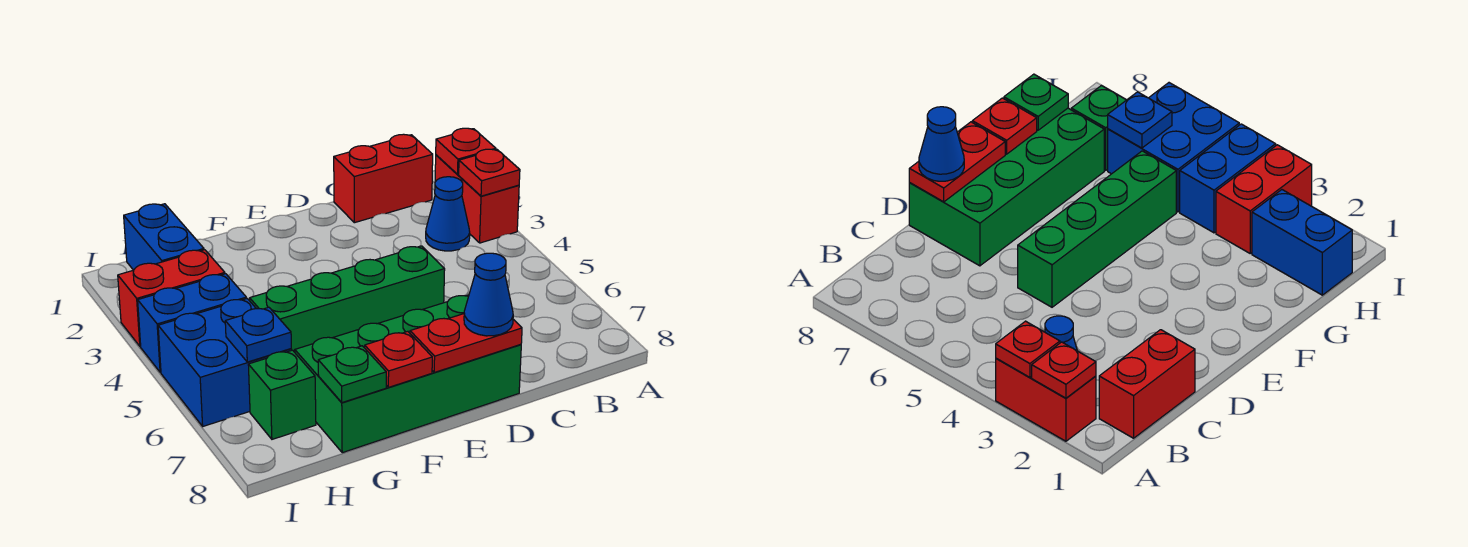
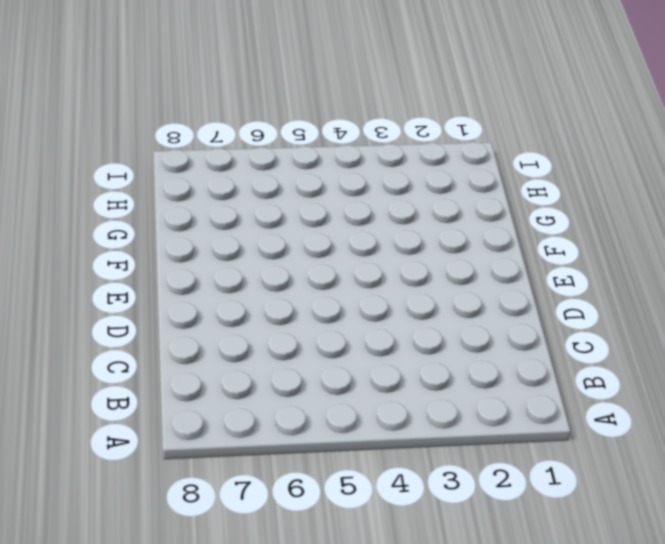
none -> red 1x2 brick [435,155,519,243]
none -> red 1x2 brick [334,134,433,223]
none -> blue 1x1 cone [426,177,470,251]

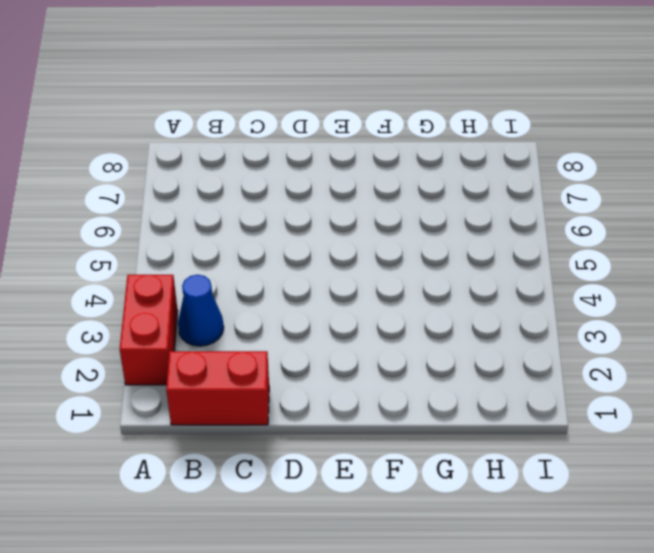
none -> green 1x4 brick [250,246,445,352]
none -> green 2x4 brick [295,295,521,453]
none -> blue 1x2 brick [124,204,204,270]

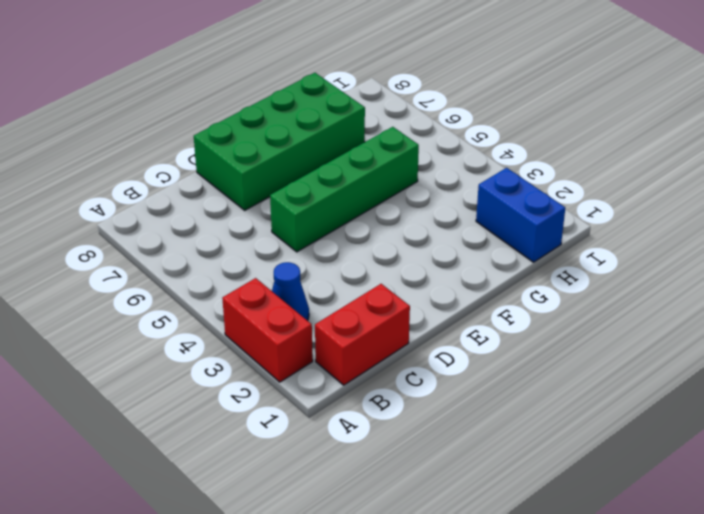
none -> red 1x2 brick [118,250,225,346]
none -> blue 1x2 brick [138,274,246,372]
none -> blue 2x2 brick [158,299,292,426]

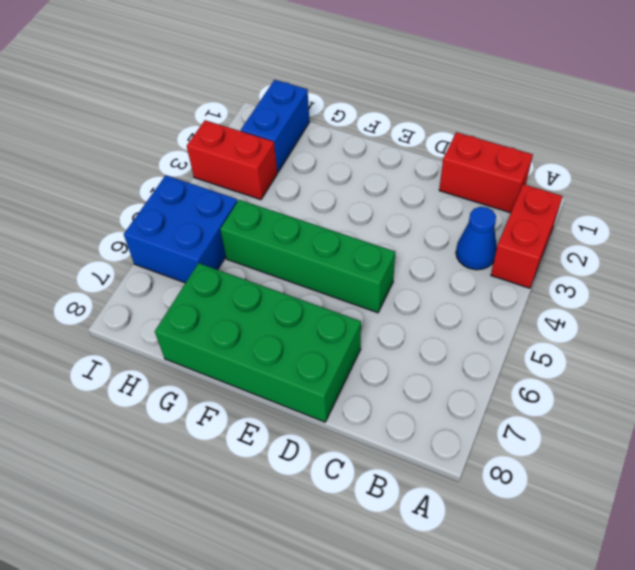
none -> blue 1x2 brick [138,274,246,372]
none -> green 1x1 brick [248,350,316,439]
none -> red 1x1 plate [436,128,496,174]

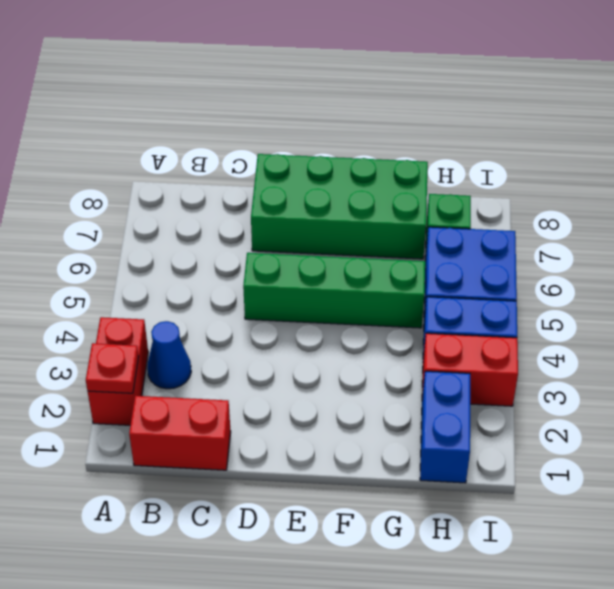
none -> red 1x1 plate [459,149,520,196]
none -> red 1x2 plate [410,314,522,372]
none -> red 1x1 plate [365,331,432,387]

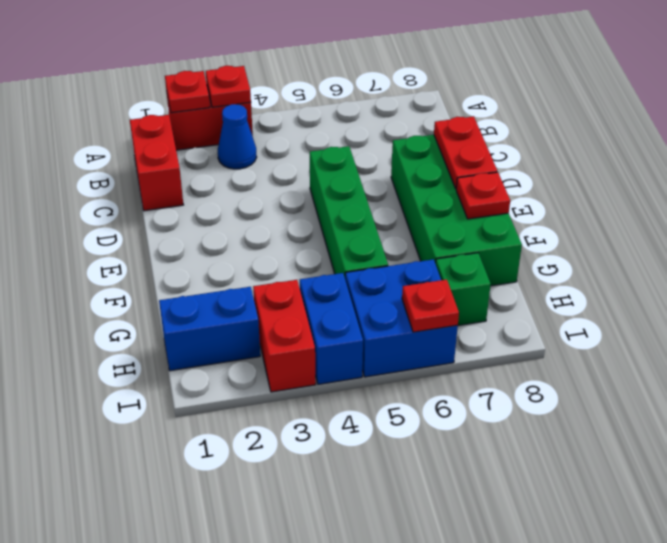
red 1x1 plate [402,280,459,332] -> none
none -> green 1x1 plate [318,346,386,403]
none -> blue 1x1 plate [225,307,291,362]
none -> blue 1x1 cone [464,253,513,336]

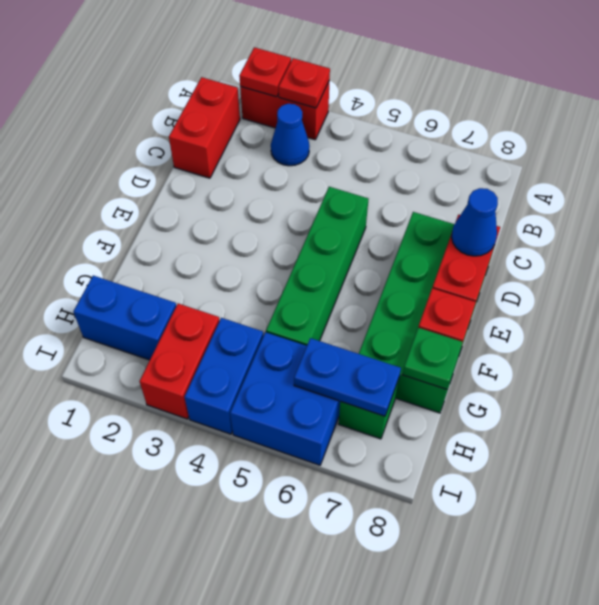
blue 1x2 plate [294,338,401,416] -> blue 1x1 plate [225,307,291,362]

